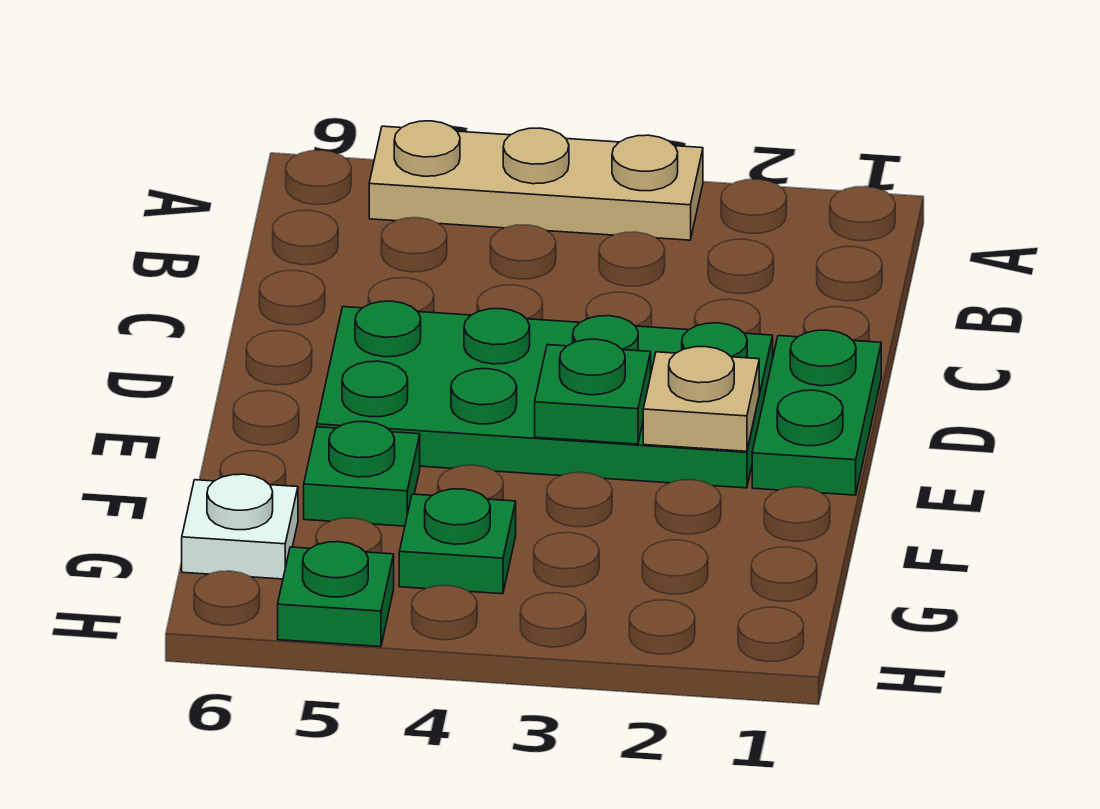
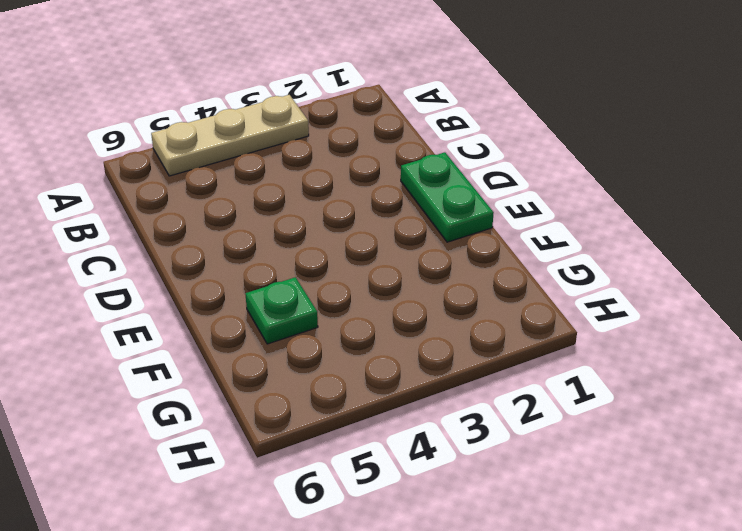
none -> green 2x4 plate [317,301,773,488]
none -> green 1x1 plate [399,489,516,594]

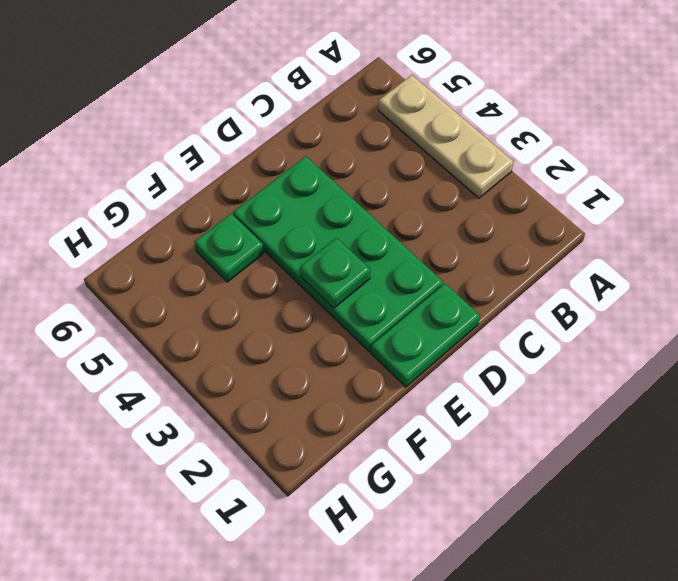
none -> green 1x1 plate [399,489,516,594]
none -> white 1x1 plate [182,474,298,579]

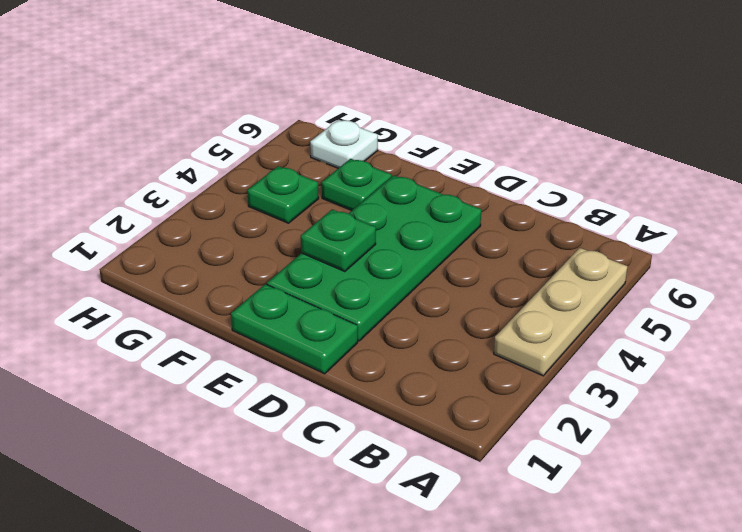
none -> green 1x1 plate [278,542,394,647]
none -> tan 1x1 plate [643,347,759,451]

